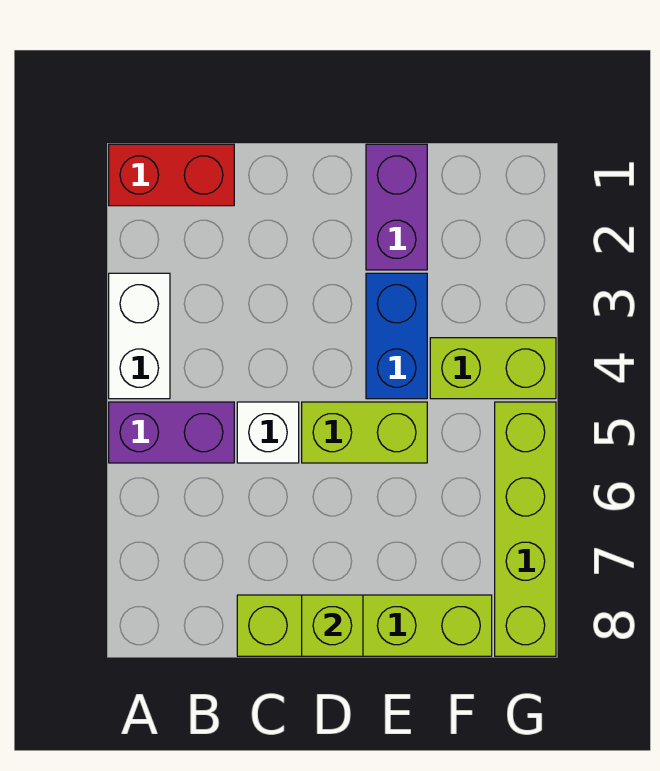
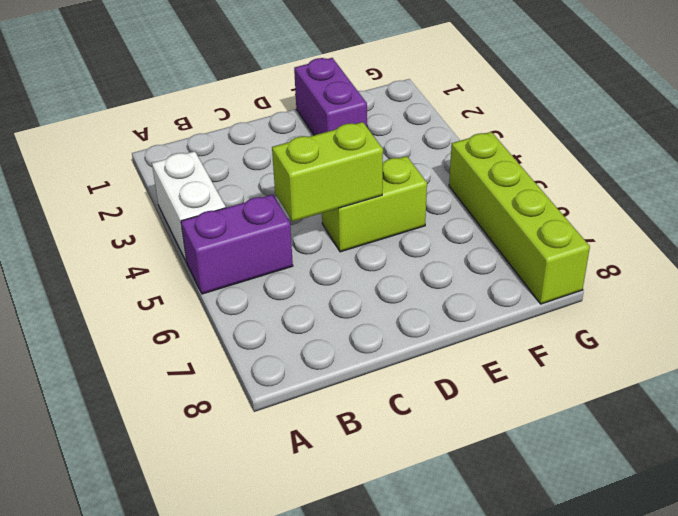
lime 1x2 brick [272,122,383,222] -> lime 1x2 brick moved to [430,338,556,399]
none -> red 1x2 brick [109,144,234,206]
none -> white 1x1 brick [237,402,299,463]

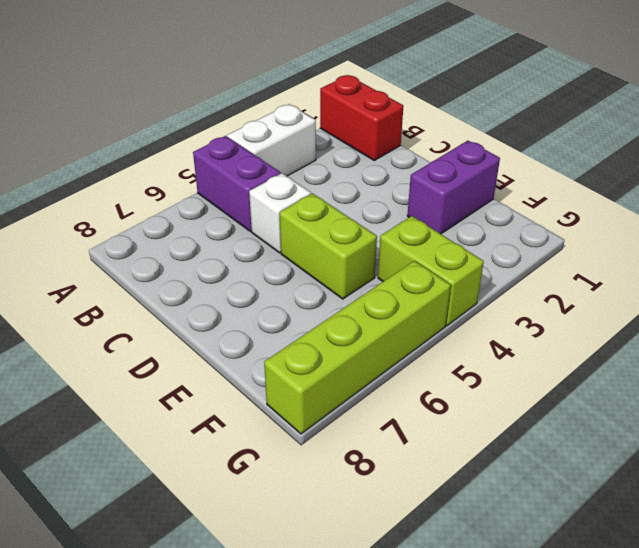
none -> lime 1x4 brick [237,595,492,656]
none -> blue 1x2 brick [366,273,427,399]

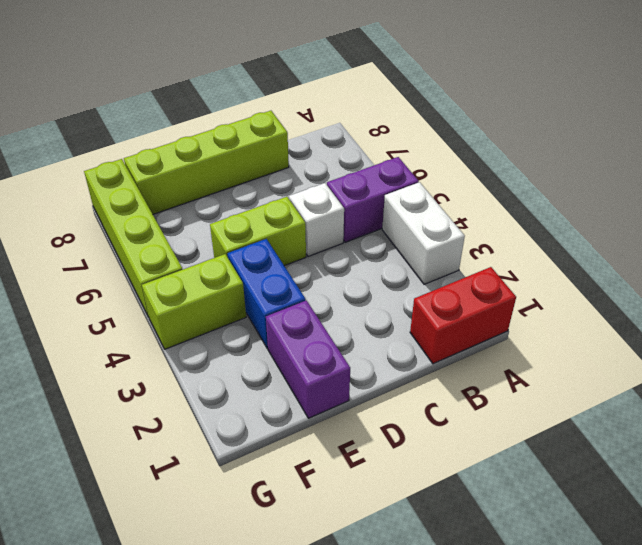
none -> lime 1x1 brick [302,595,363,656]

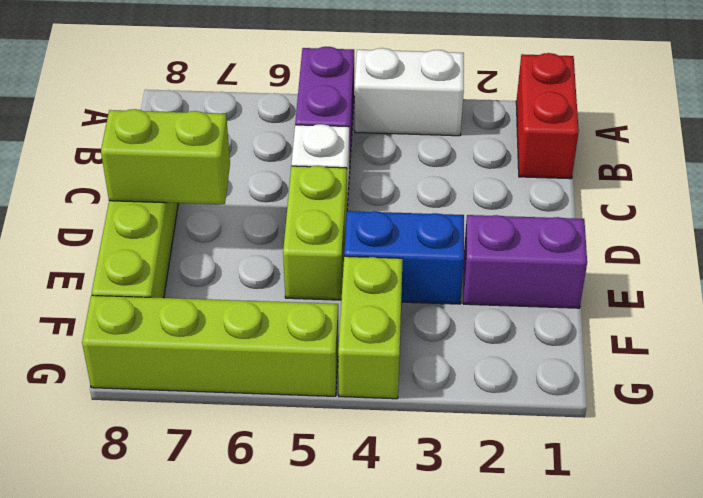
lime 1x2 brick [101,109,230,204] -> lime 1x1 brick [302,595,363,656]

